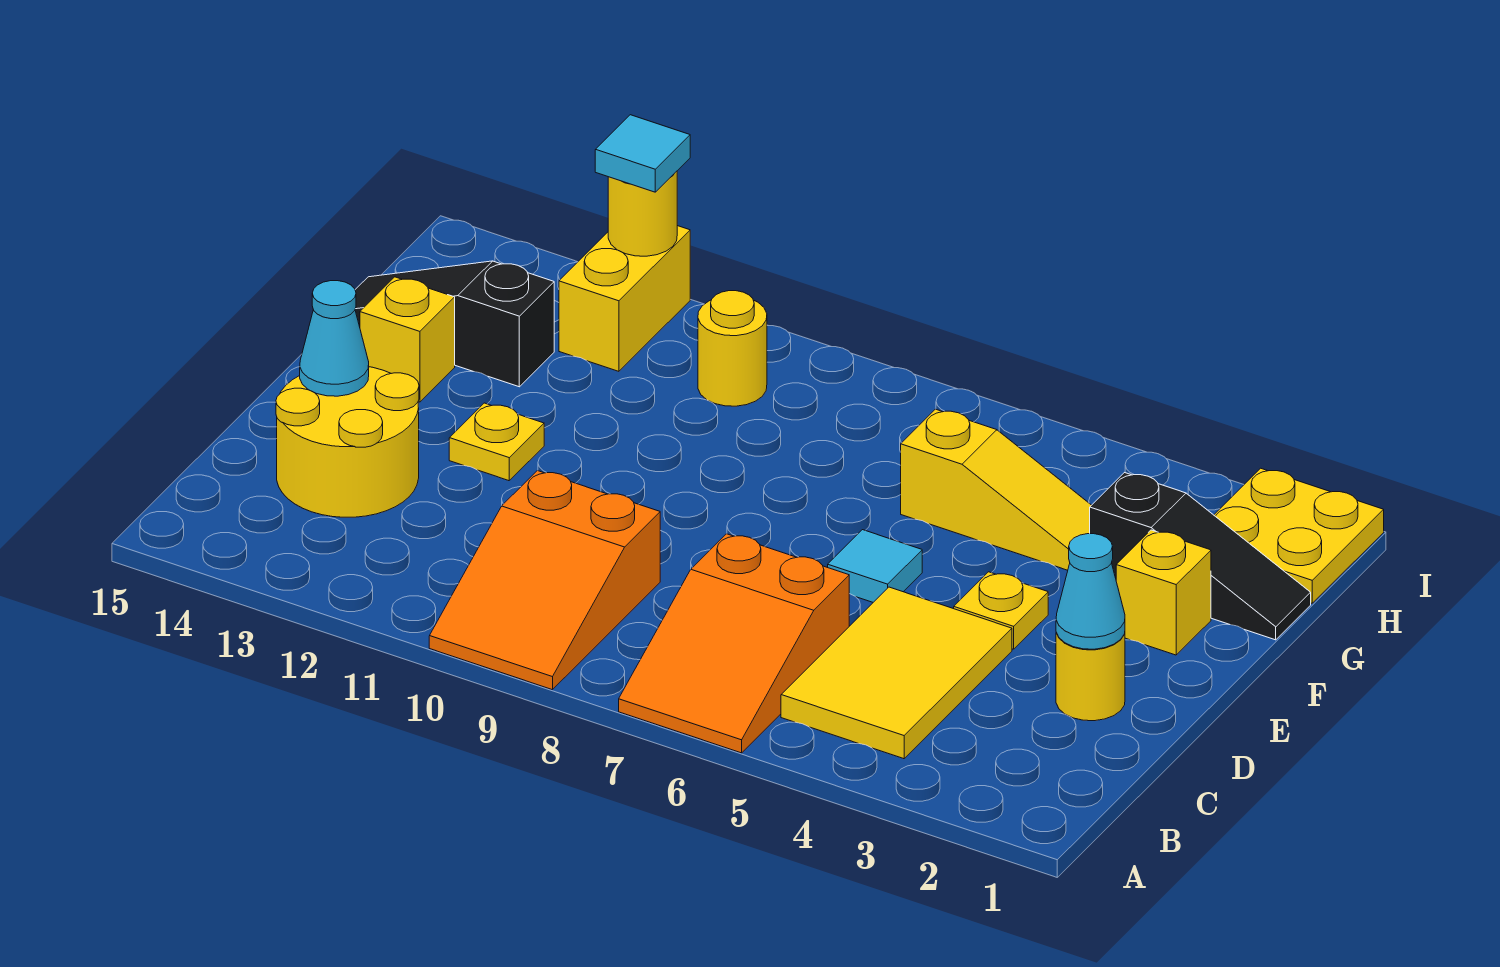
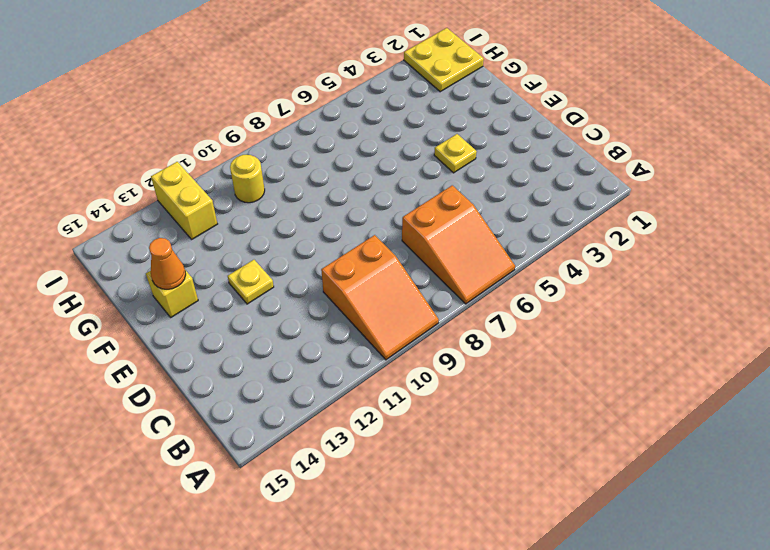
orange 1x1 cone [149,238,186,289] -> none
none -> yellow 2x3 tile [781,587,1012,759]
none -> yellow 2x2 round brick [276,367,419,517]
none -> yellow 1x1 round brick [1056,633,1125,721]

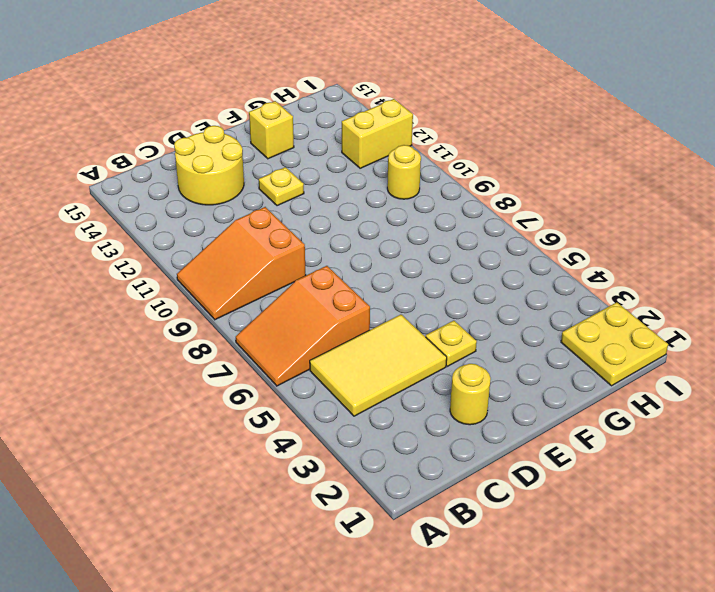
none -> cyan 1x1 tile [828,530,922,602]
none -> yellow 1x1 brick [1116,530,1211,655]
none -> black 1x3 slope [1090,473,1311,640]

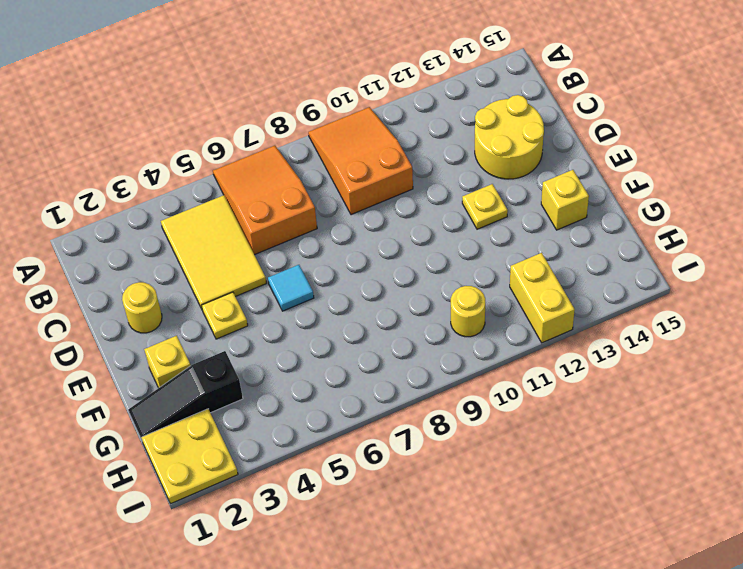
none -> yellow 1x3 slope [901,409,1091,570]
none -> black 1x3 slope [355,261,554,387]
none -> cyan 1x1 cone [1056,534,1125,649]

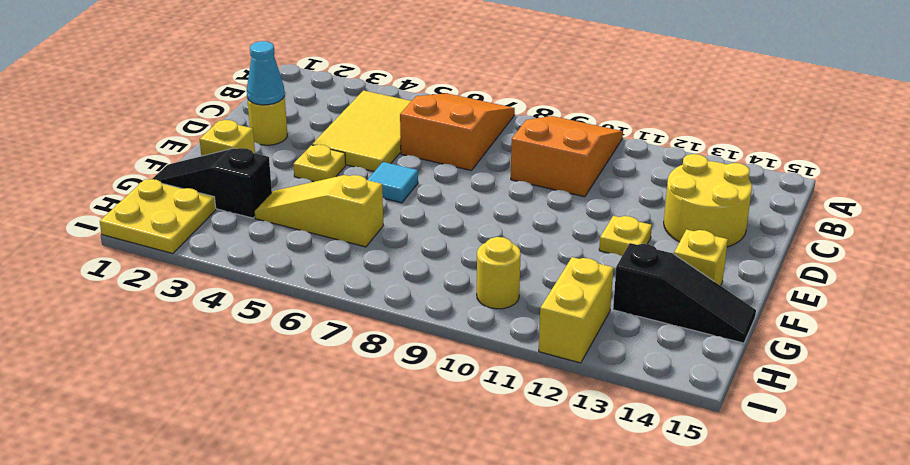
none -> cyan 1x1 cone [300,281,369,396]
none -> yellow 1x1 round brick [608,171,677,256]
none -> cyan 1x1 tile [595,115,690,192]

